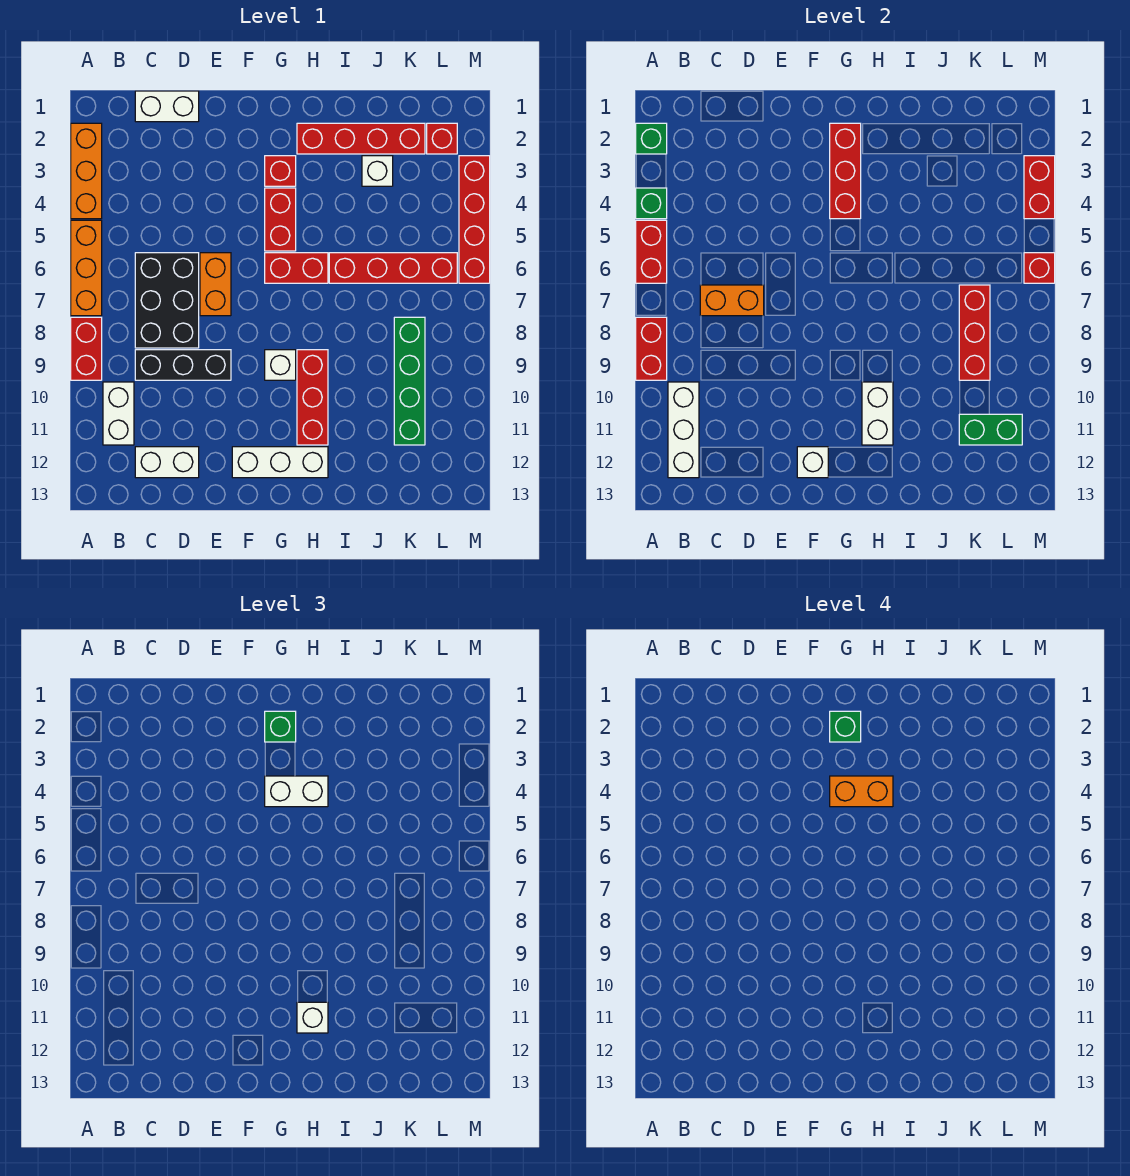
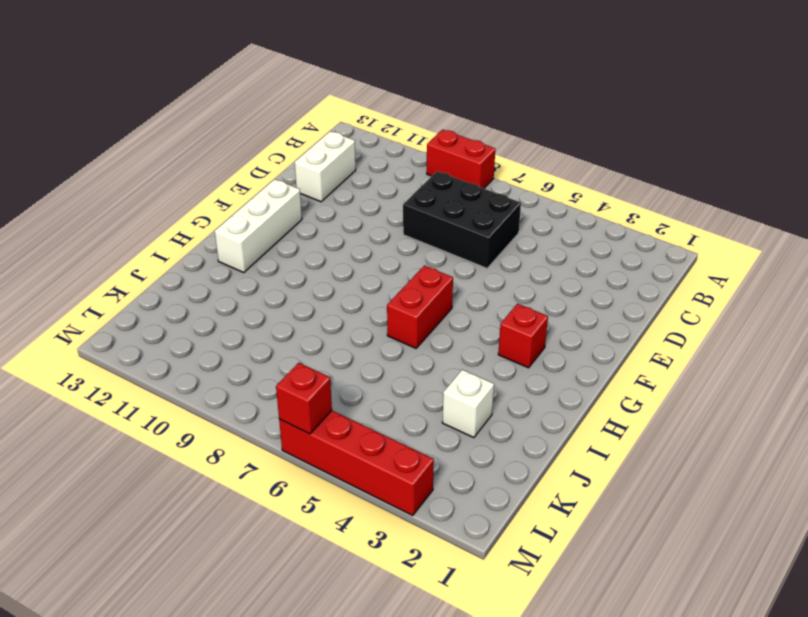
none -> orange 1x3 brick [71,123,102,219]
none -> orange 1x3 brick [71,220,102,316]
none -> white 1x2 brick [103,382,134,445]
none -> white 1x2 brick [135,91,199,122]

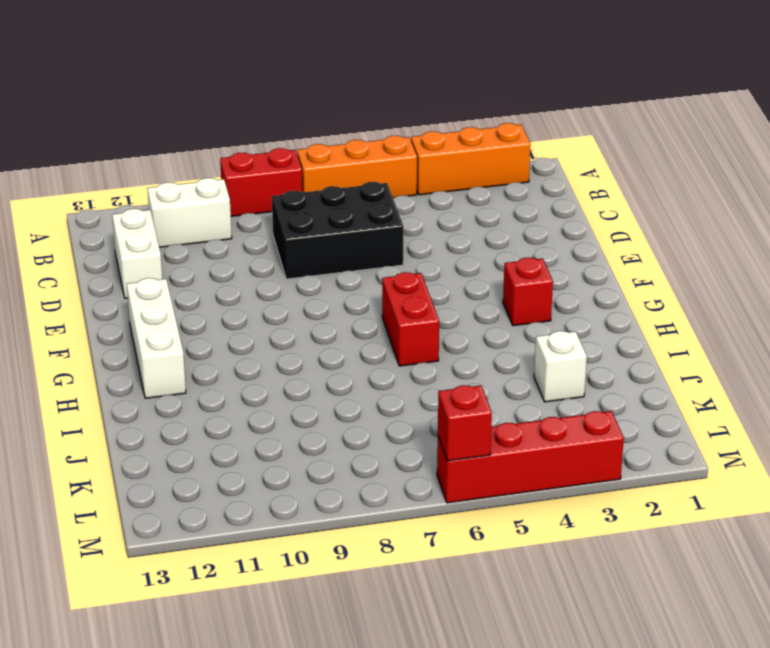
none -> white 1x2 brick [135,91,199,122]
none -> black 1x3 brick [135,350,231,380]
none -> orange 1x2 brick [200,253,231,316]
none -> red 1x2 brick [265,188,296,251]

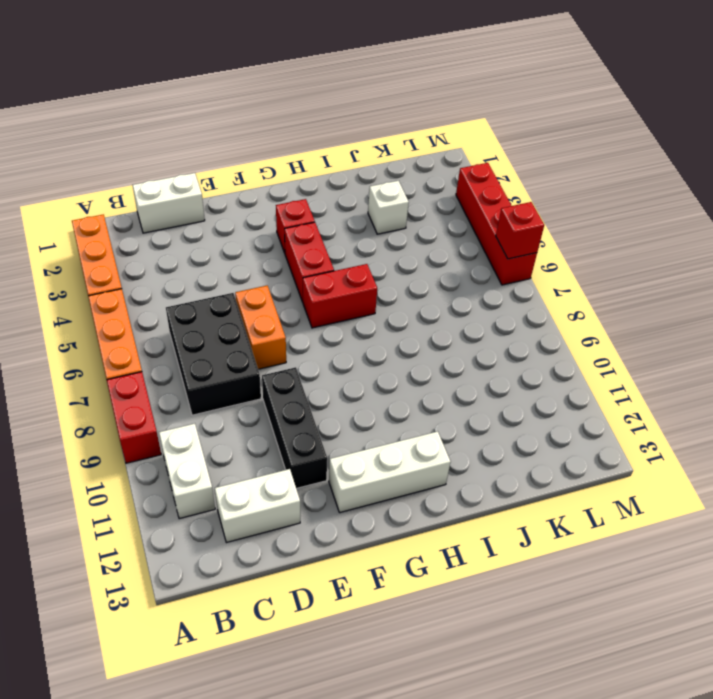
black 1x3 brick [262,367,327,489] -> black 1x3 brick turned to [135,350,231,380]
none -> white 1x1 brick [265,350,296,380]
none -> red 1x4 brick [297,123,425,154]
none -> red 1x3 brick [297,350,328,445]
none -> red 1x4 brick [329,253,457,283]

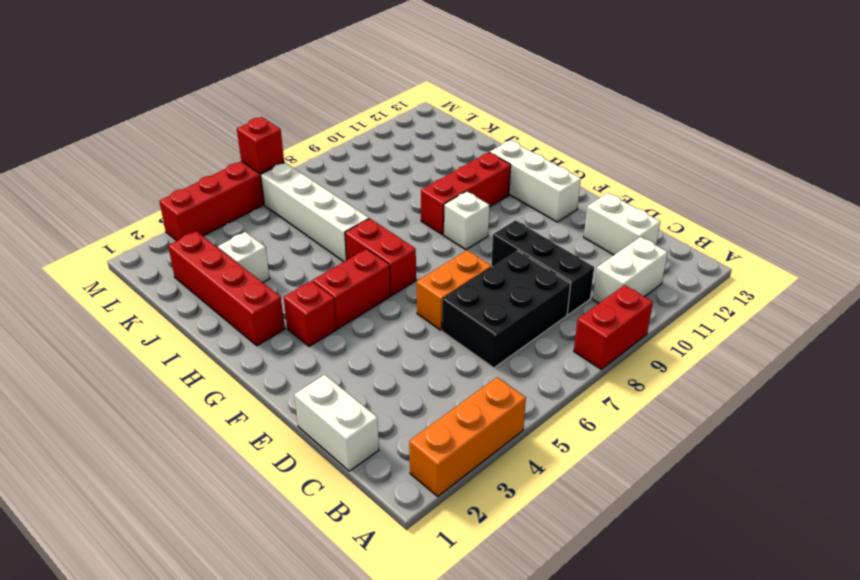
white 1x4 brick [261,163,369,262] -> red 1x4 brick [329,253,457,283]
none -> orange 1x3 brick [71,220,102,316]
none -> green 1x4 brick [394,317,425,445]
none -> red 1x1 brick [427,123,457,154]
none -> green 1x1 brick [636,123,667,154]

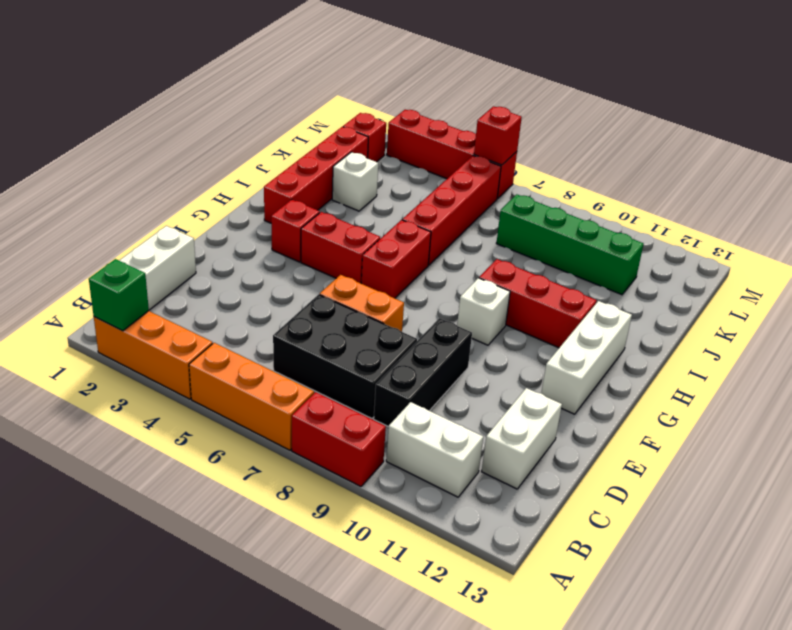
none -> green 1x1 brick [636,188,667,219]
none -> red 1x2 brick [636,220,667,283]
none -> red 1x2 brick [636,317,667,380]
none -> white 1x3 brick [668,382,699,478]

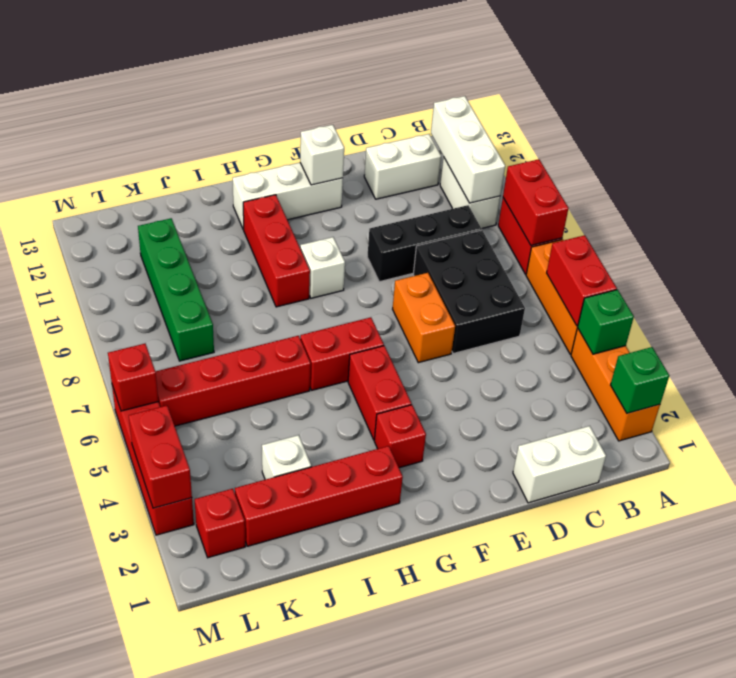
none -> orange 1x2 brick [700,285,764,316]
none -> red 1x3 brick [830,123,861,219]
none -> white 1x2 brick [862,382,893,445]
none -> red 1x3 brick [959,285,990,380]

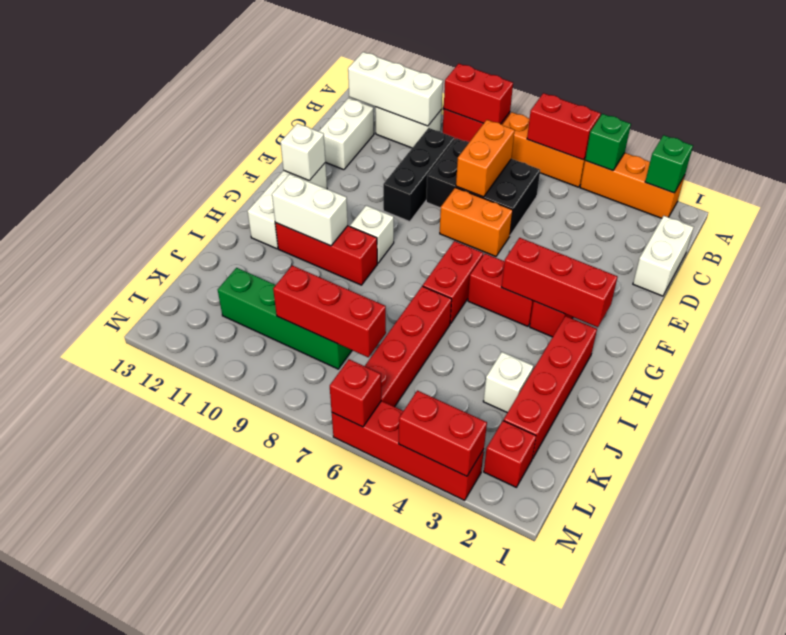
none -> green 1x2 brick [959,414,1022,445]
none -> green 1x1 brick [265,711,296,742]
none -> white 1x2 brick [265,776,328,807]
none -> white 1x1 brick [297,1002,328,1033]

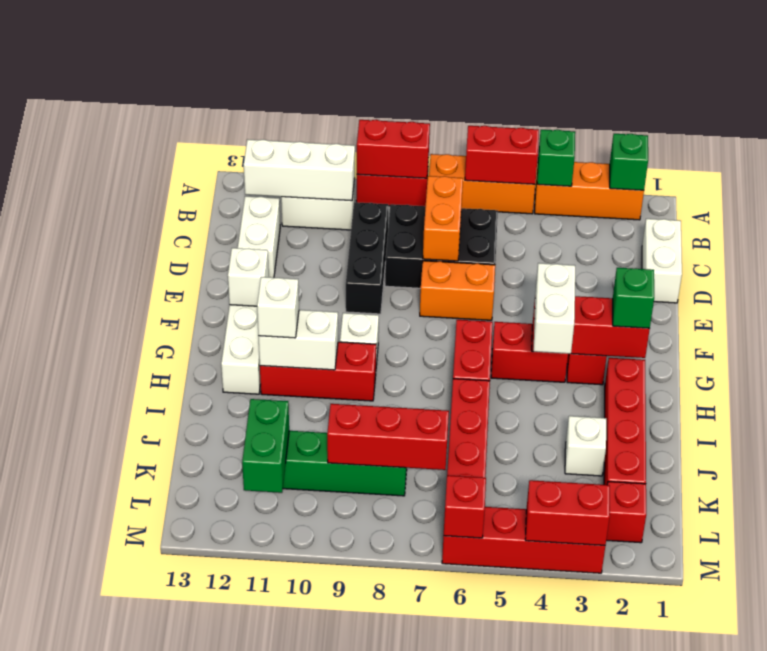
none -> green 1x1 brick [830,711,861,742]
none -> orange 1x2 brick [830,776,893,807]

